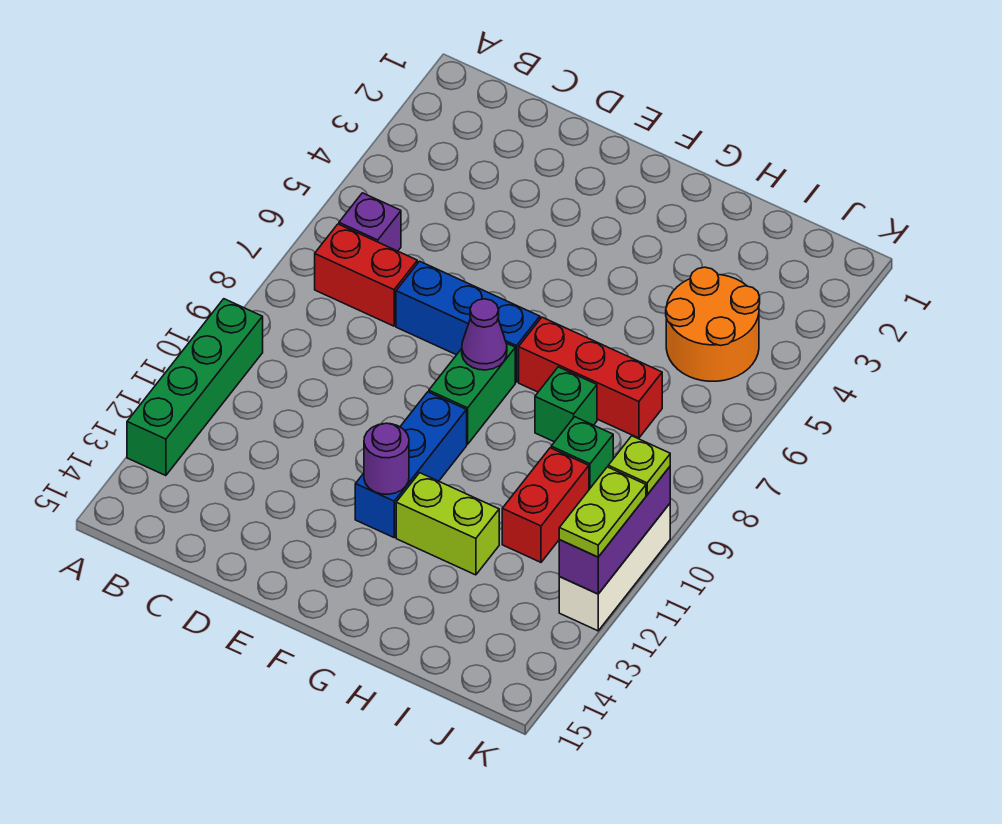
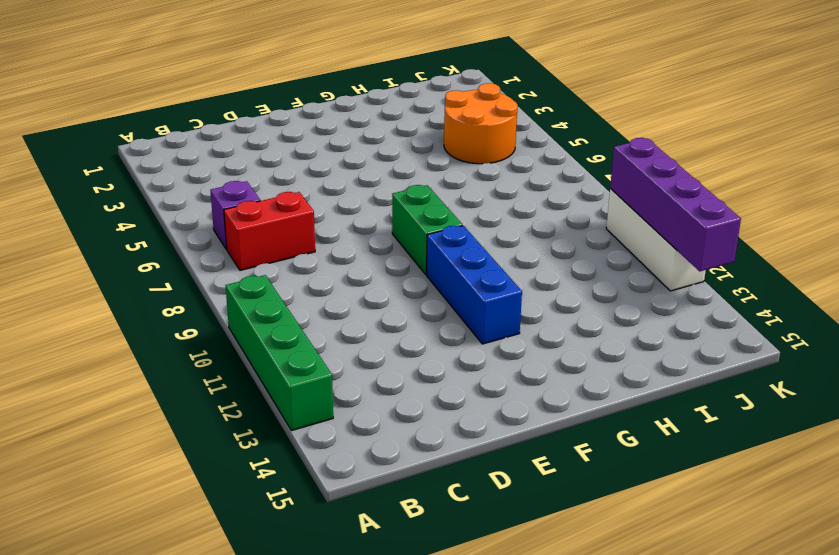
purple 1x4 brick [610,138,741,271] -> purple 1x3 brick [559,467,670,594]
none -> blue 1x3 brick [396,261,540,382]
none -> red 1x3 brick [519,317,662,438]
none -> lime 1x2 brick [396,473,499,575]

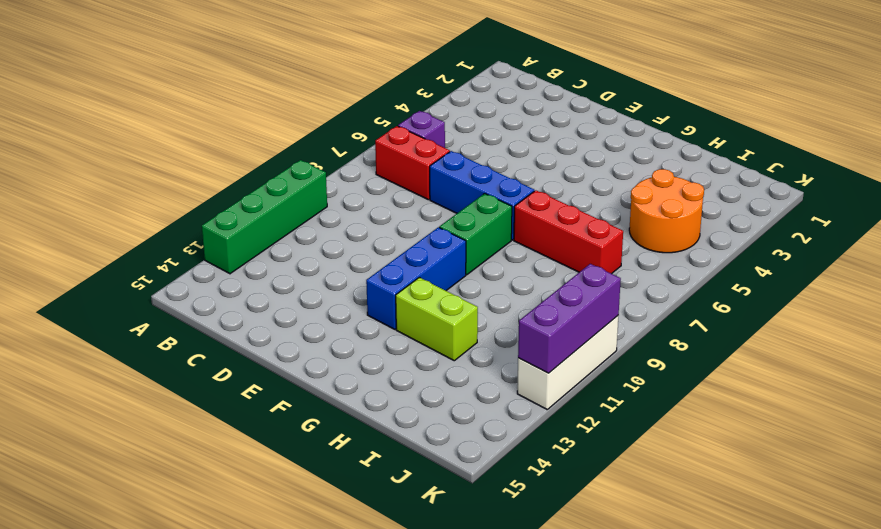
none -> green 1x1 brick [535,367,597,442]
none -> green 1x1 brick [551,417,613,489]
none -> red 1x2 brick [502,448,589,562]

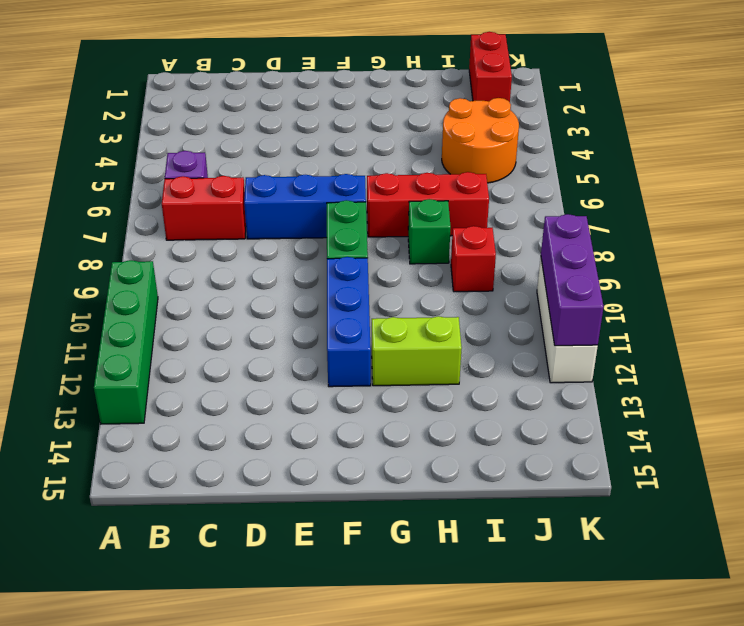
red 1x1 brick [451,226,496,292] -> green 1x1 brick [551,417,613,489]
red 1x2 brick [469,32,512,102] -> red 1x2 brick moved to [502,448,589,562]
none -> purple 1x1 cone [462,299,507,370]
none -> purple 1x1 round brick [364,423,409,494]
none -> lime 1x1 plate [608,436,670,495]

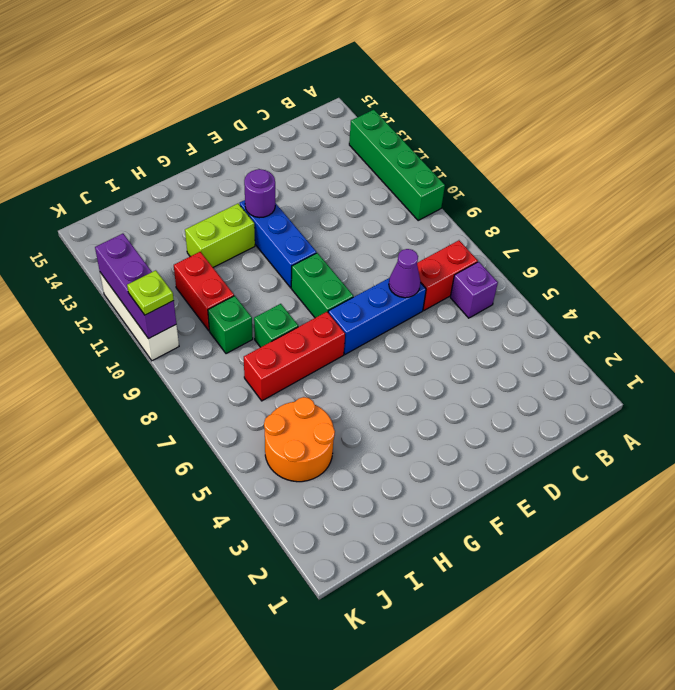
purple 1x1 cone [389,249,421,298] -> purple 1x1 cone moved to [462,299,507,370]
none -> lime 1x2 plate [559,467,646,557]

